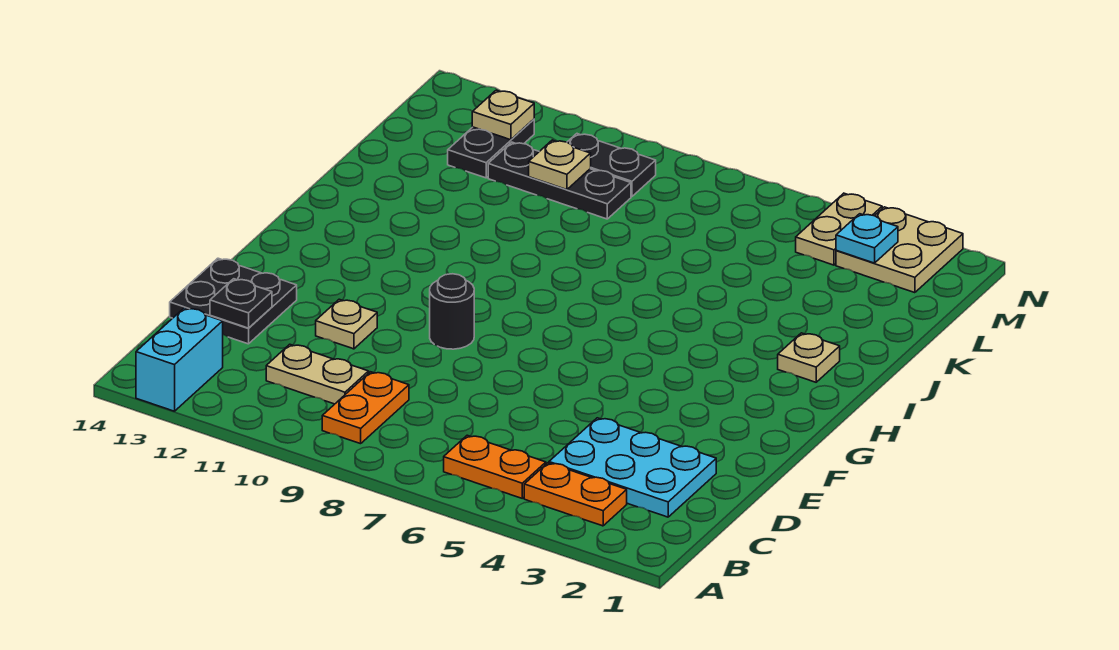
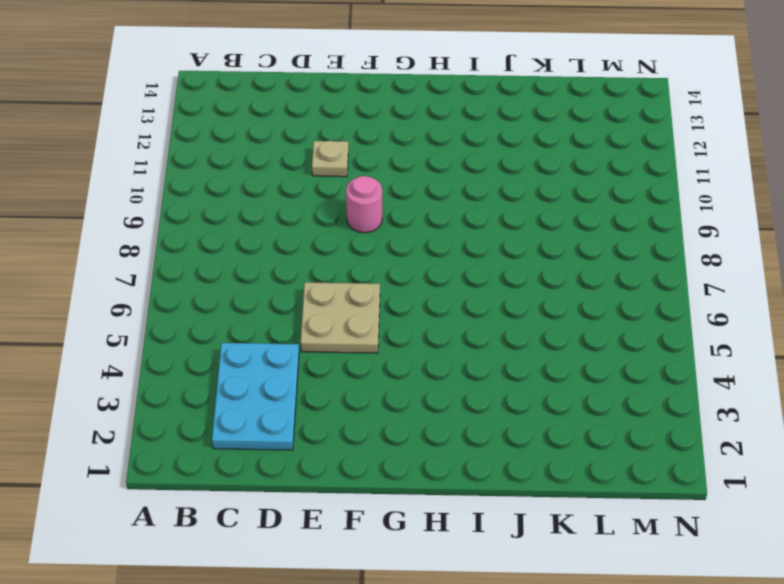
tan 2x2 plate [301,282,380,353] -> tan 2x2 plate moved to [836,207,963,293]
pink 1x1 round brick [346,176,382,233] -> black 1x1 round brick [430,274,474,349]
none -> cyan 1x2 brick [136,308,223,411]
none -> orange 1x2 plate [524,463,627,526]
none -> orange 1x2 plate [444,435,546,498]

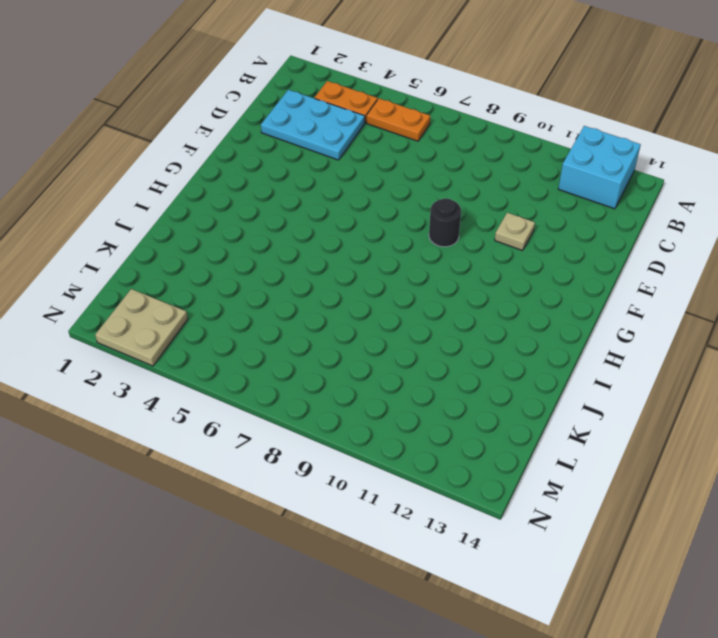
cyan 2x2 brick [558,126,641,209] -> cyan 1x2 brick [136,308,223,411]
none -> orange 1x2 plate [322,372,409,444]
none -> tan 1x2 plate [266,344,369,404]
none -> black 2x2 plate [170,258,297,344]

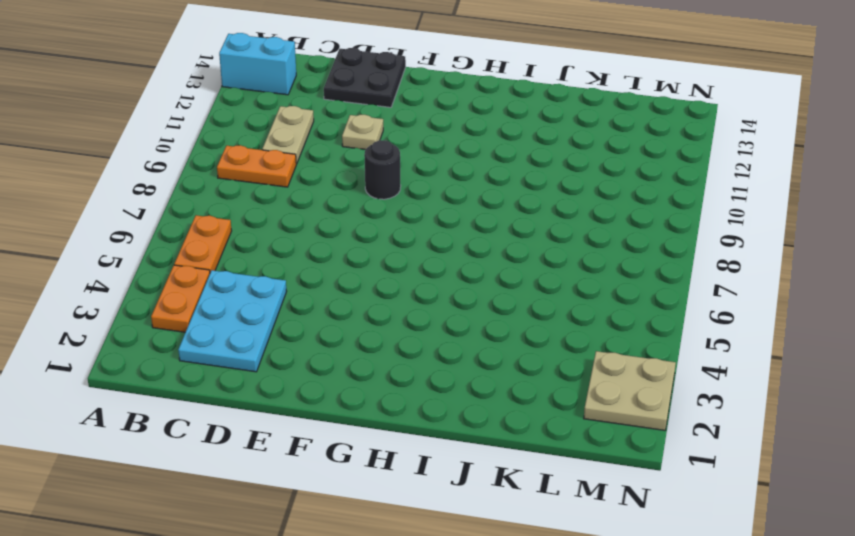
none -> tan 1x1 plate [778,333,840,382]
none -> black 1x3 plate [488,142,631,219]
none -> black 1x2 plate [448,119,534,178]

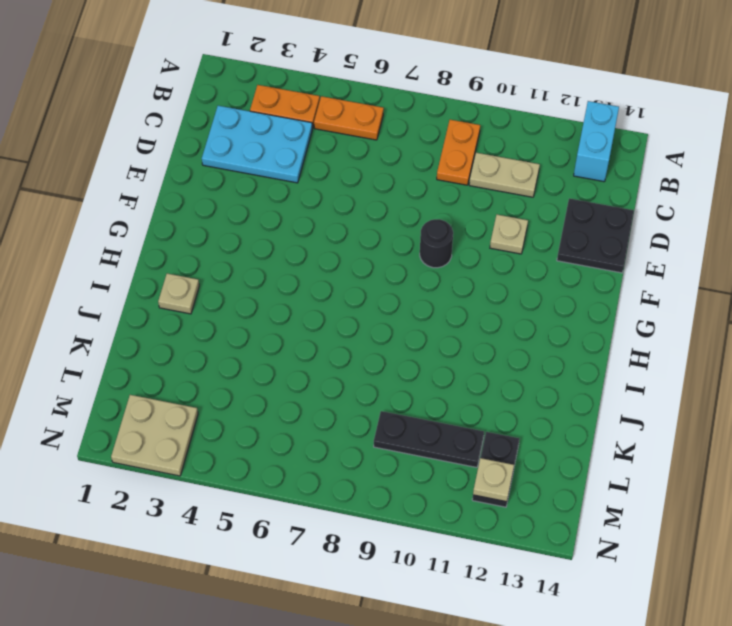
none -> tan 1x2 plate [796,193,882,265]
none -> black 1x2 plate [567,134,656,197]
none -> black 1x1 plate [210,279,272,328]

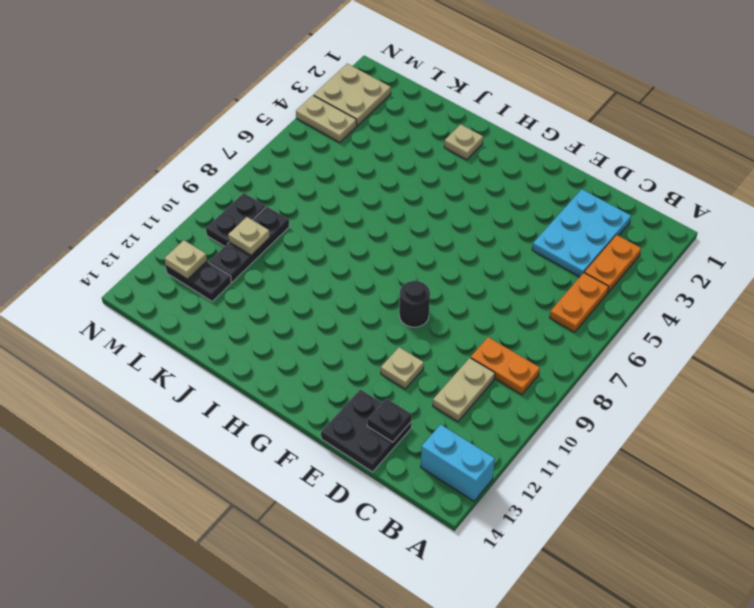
none -> cyan 1x1 plate [836,214,898,263]

